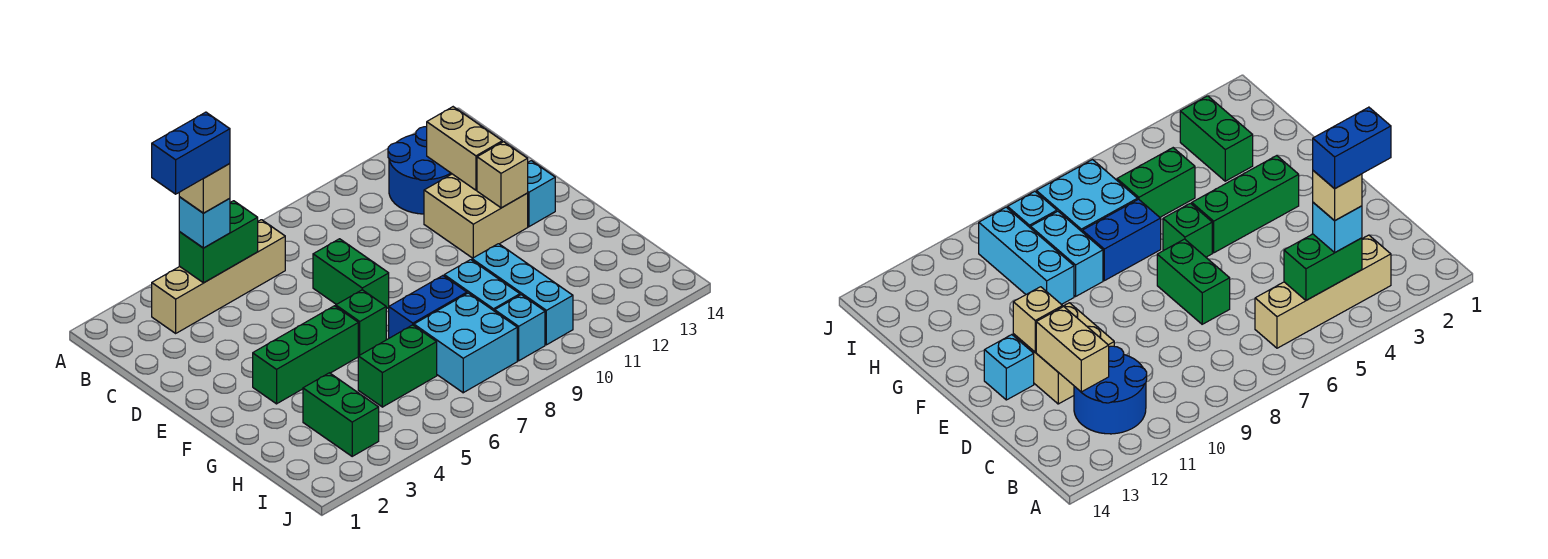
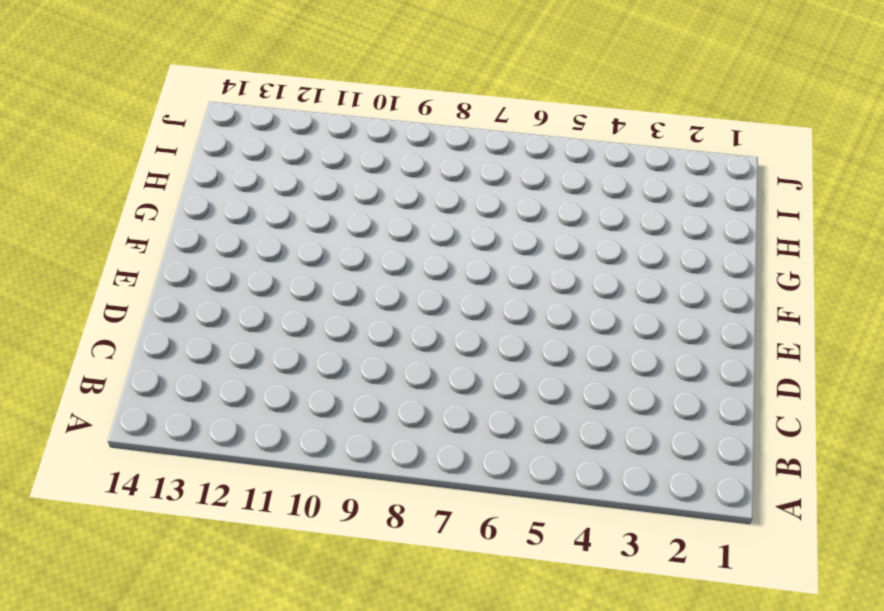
none -> tan 1x4 brick [152,220,285,333]
none -> blue 2x2 round brick [388,127,452,214]
none -> green 1x2 brick [313,239,389,309]

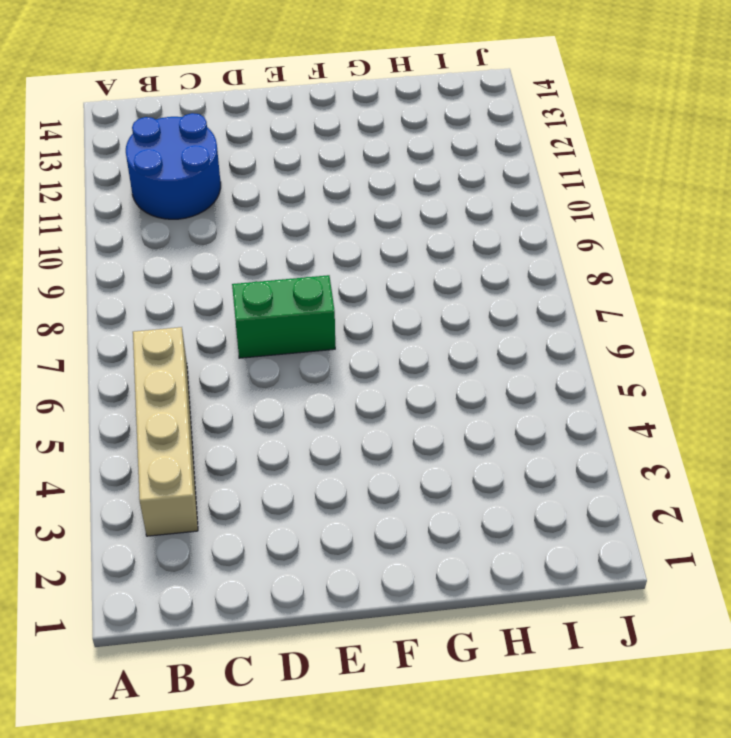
none -> tan 2x2 brick [424,174,528,258]
none -> cyan 1x1 brick [528,161,555,227]
none -> green 1x3 brick [253,306,358,404]

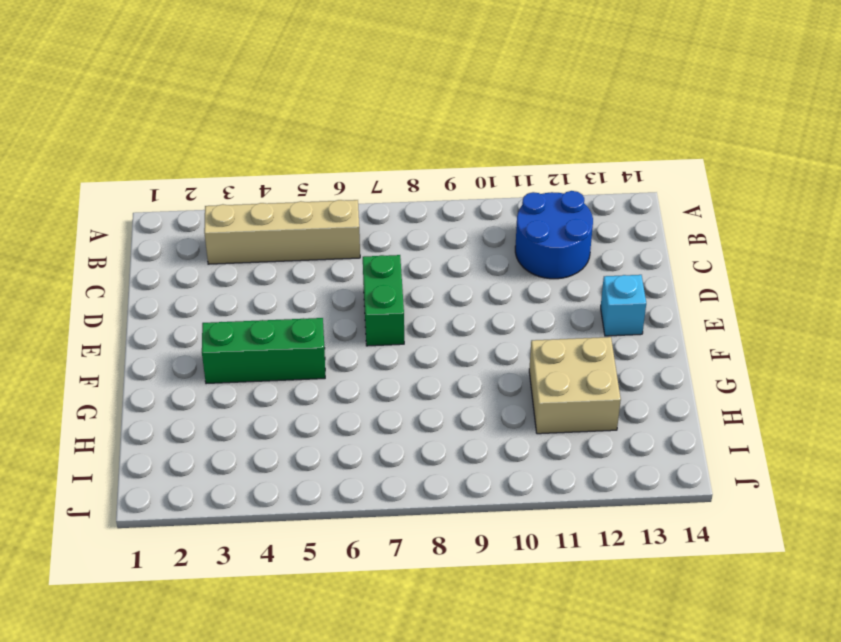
tan 2x2 brick [529,337,621,434] -> tan 2x2 brick moved to [424,174,528,258]
none -> green 1x1 brick [336,290,386,355]
none -> blue 1x2 brick [389,276,467,338]
none -> cyan 1x2 brick [444,260,520,311]

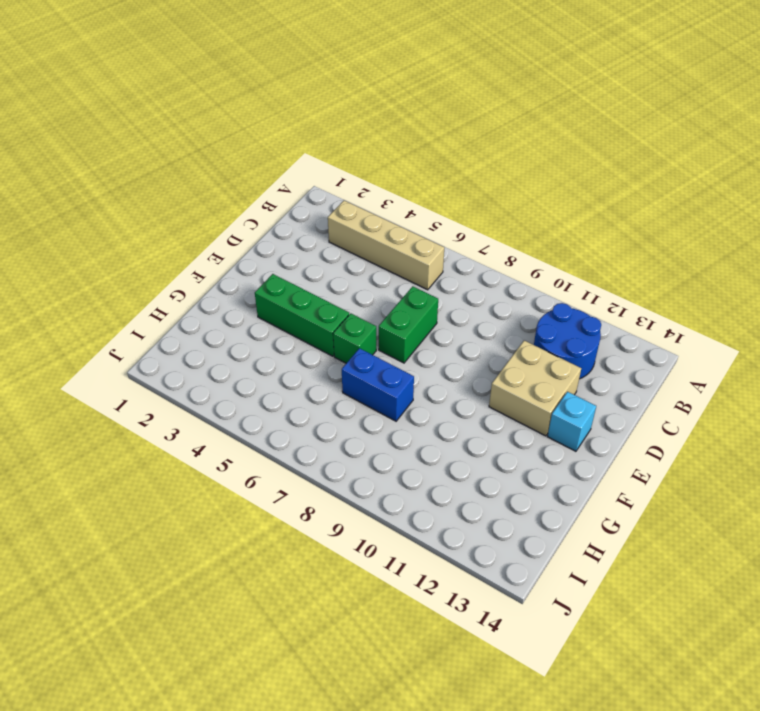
none -> cyan 1x2 brick [444,260,520,311]
none -> cyan 1x3 brick [472,244,573,345]
none -> green 1x2 brick [303,373,379,456]

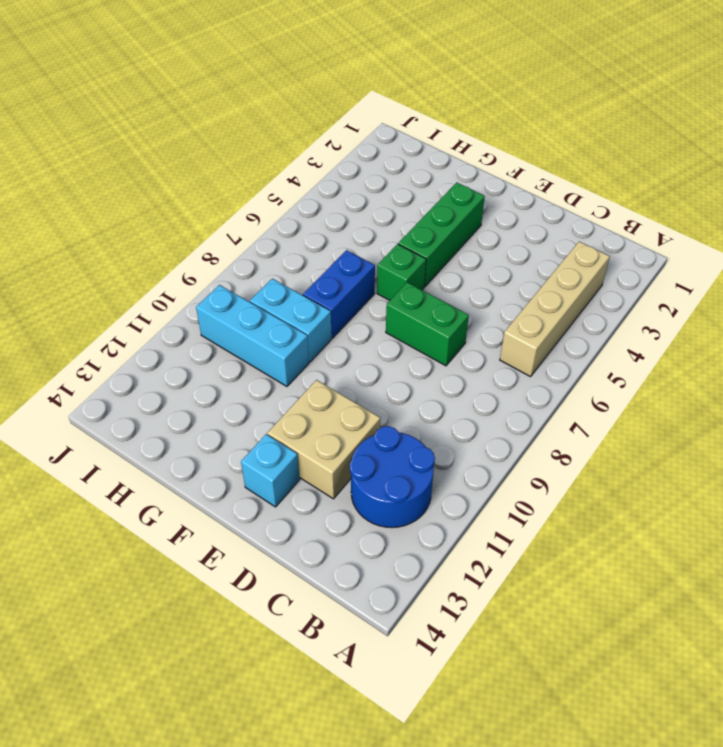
none -> green 1x2 brick [303,373,379,456]
none -> green 1x2 brick [358,325,437,407]
none -> cyan 2x2 brick [414,293,517,393]

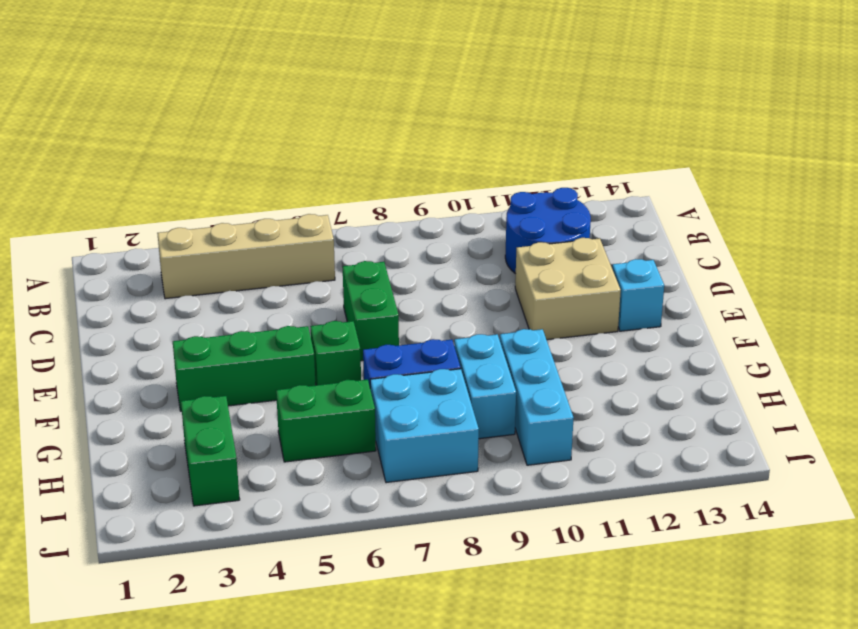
none -> cyan 1x1 brick [495,295,545,361]
none -> green 1x2 brick [179,201,258,283]
none -> tan 1x2 brick [426,107,502,190]

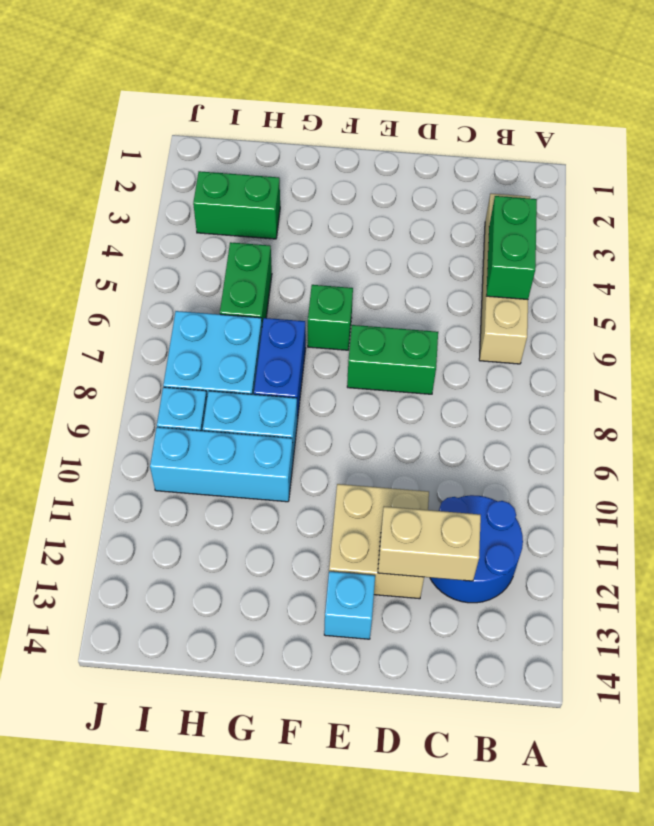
none -> green 1x3 brick [253,306,358,404]
none -> tan 1x1 brick [477,142,528,208]
none -> cyan 1x1 brick [179,197,230,248]

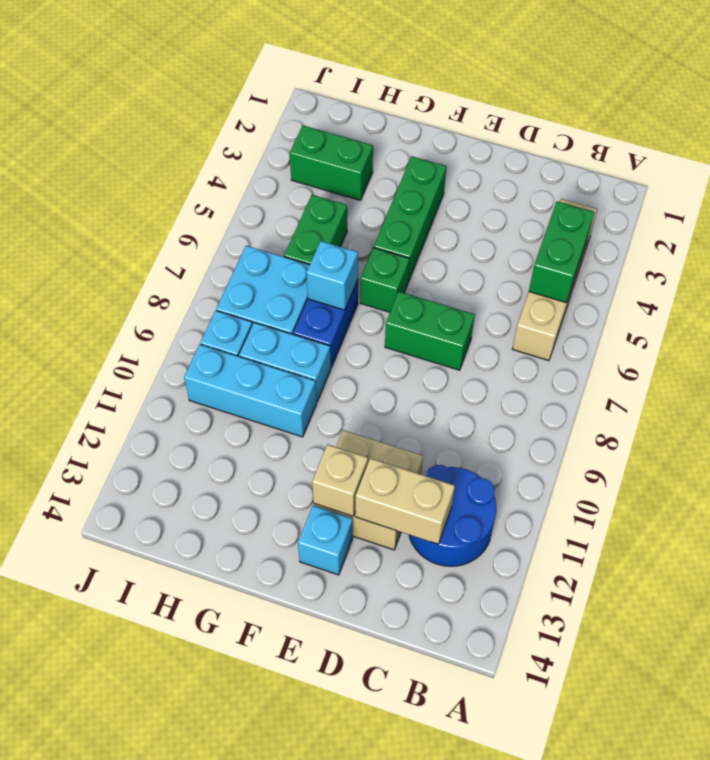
cyan 1x1 brick [306,241,358,310] -> cyan 1x1 brick moved to [179,197,230,248]
none -> tan 1x1 brick [179,164,230,213]
none -> blue 1x2 brick [152,112,230,194]

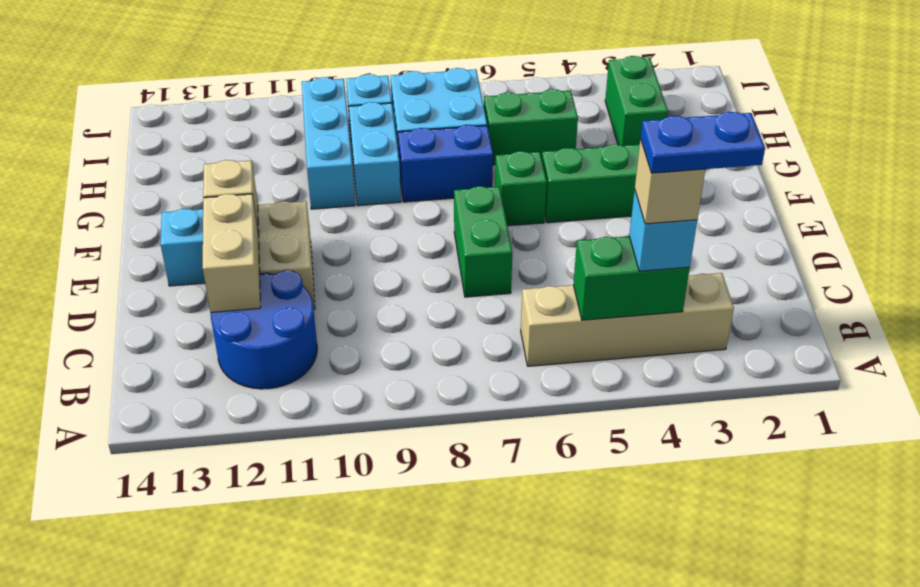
blue 1x2 plate [641,112,765,173] -> blue 1x2 brick [152,112,230,194]

